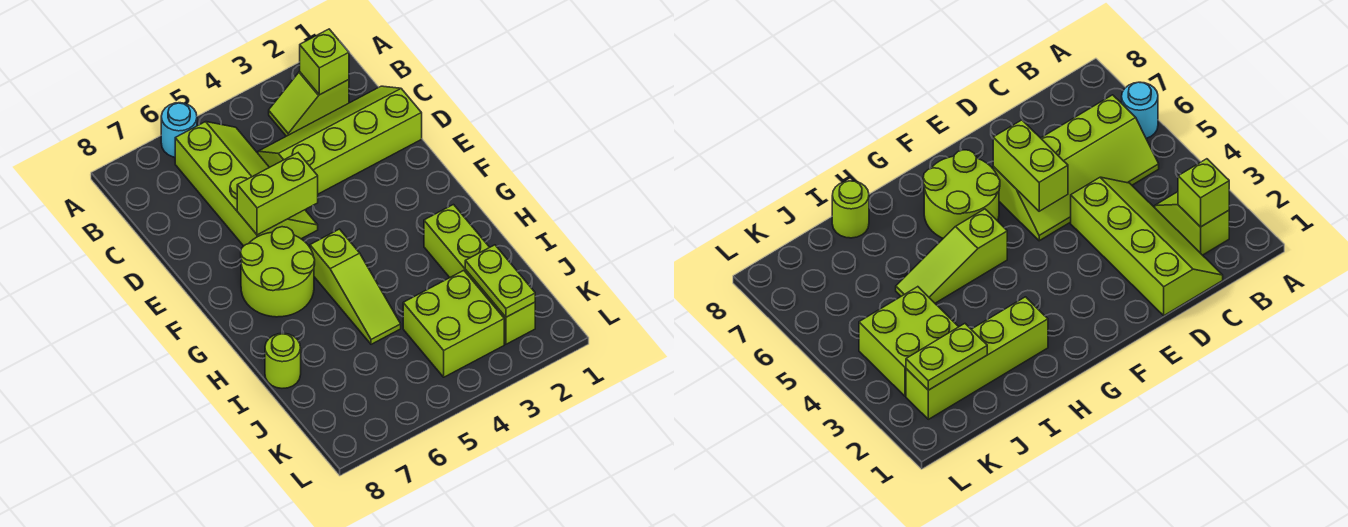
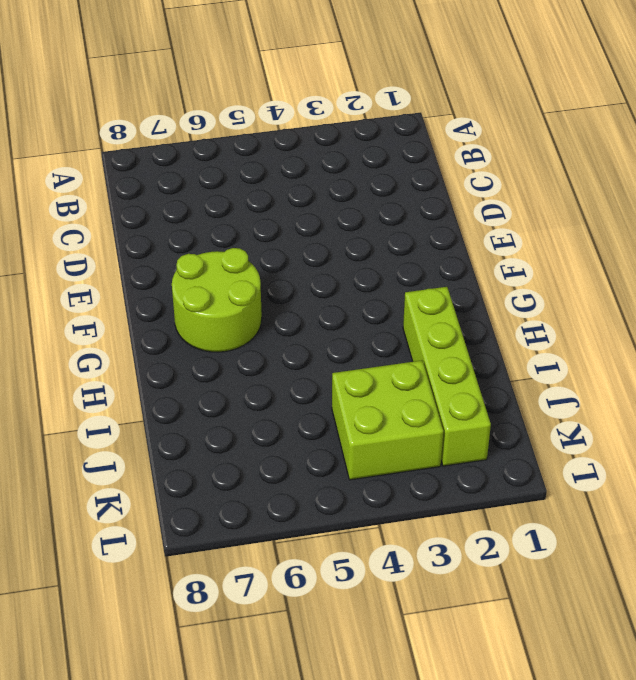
none -> cyan 1x1 round brick [161,103,197,157]
none -> lime 1x2 slope [269,72,349,136]
none -> lime 2x4 slope [175,122,318,246]

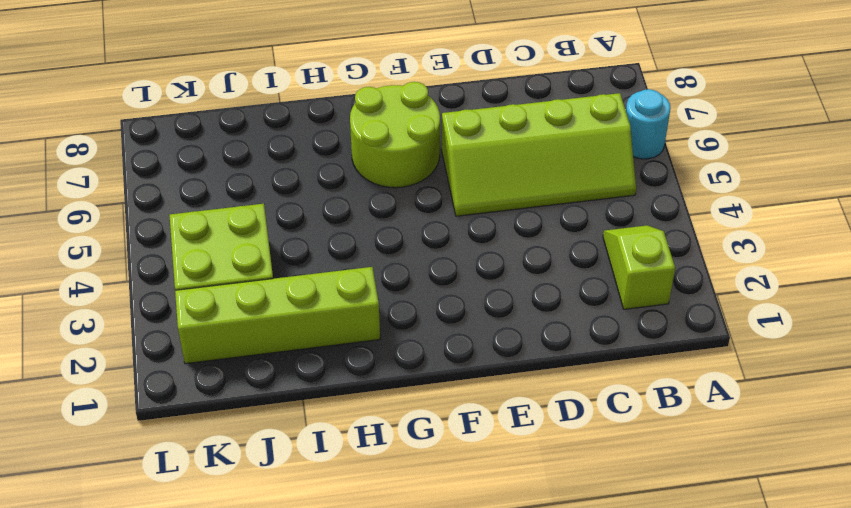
none -> lime 2x4 slope [258,86,422,194]
none -> lime 1x3 slope [310,229,401,344]
none -> lime 1x1 round brick [265,333,301,388]

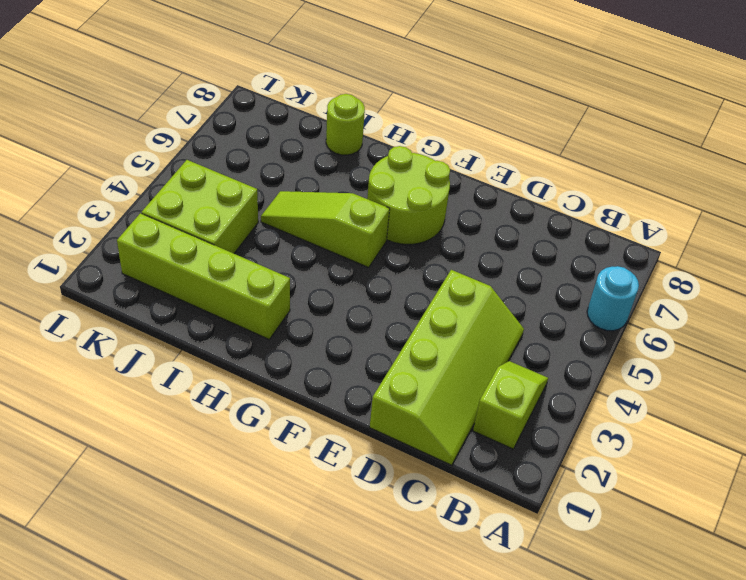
none -> lime 2x4 slope [175,122,318,246]
none -> lime 1x1 brick [300,29,349,95]
none -> lime 1x2 brick [237,153,318,235]

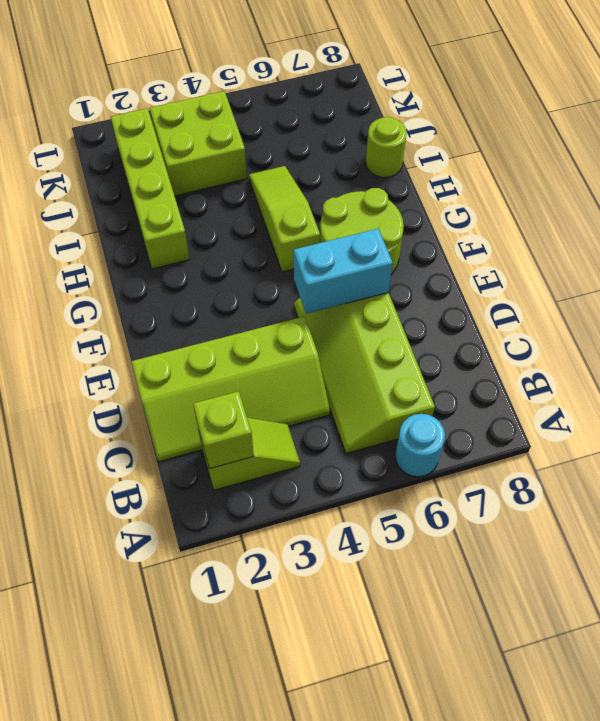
cyan 1x2 brick [294,229,393,314] -> lime 1x2 brick [237,153,318,235]
none -> lime 1x2 plate [465,245,535,317]

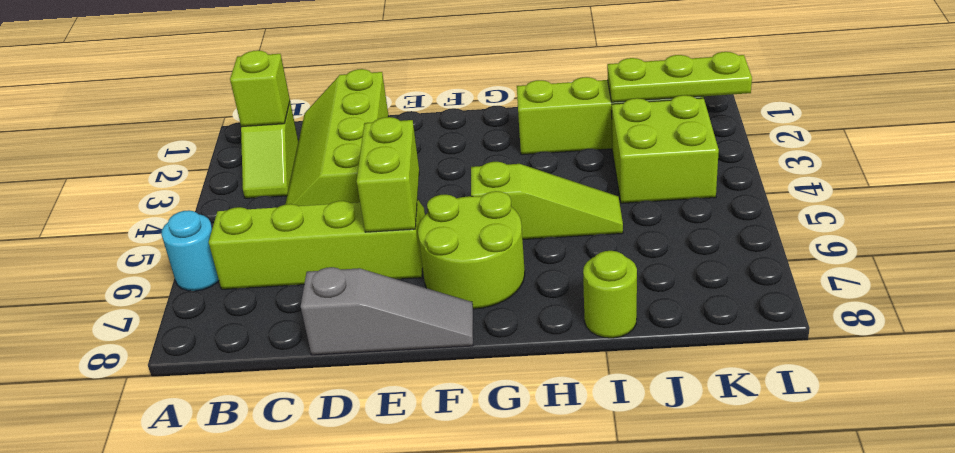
grey 1x3 slope [301,267,473,355] -> none
lime 1x3 plate [607,52,752,102] -> lime 1x2 plate [465,245,535,317]

